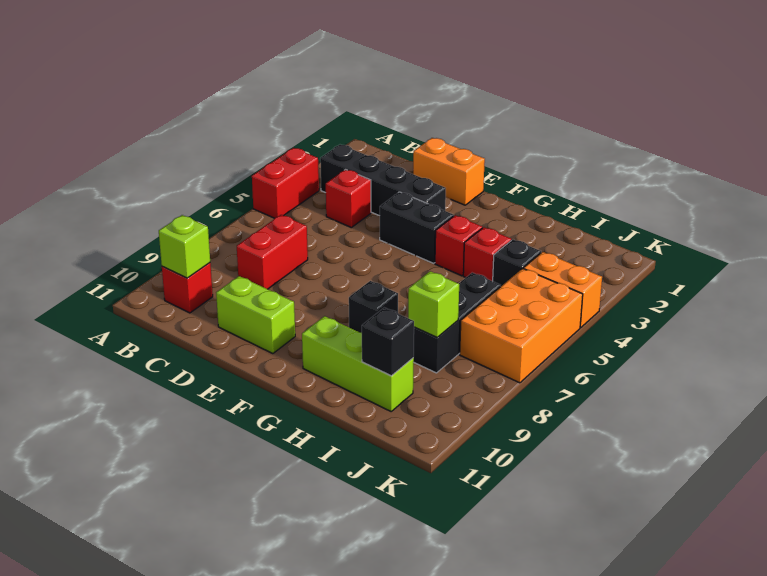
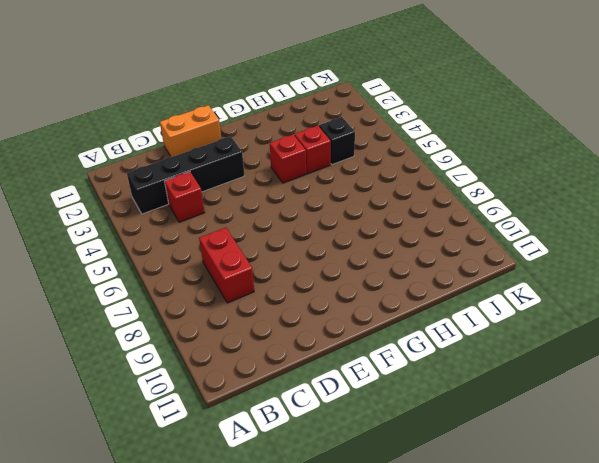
none -> red 1x2 brick [252,148,319,218]
none -> red 1x1 brick [162,263,213,313]
none -> lime 1x2 brick [216,276,295,354]

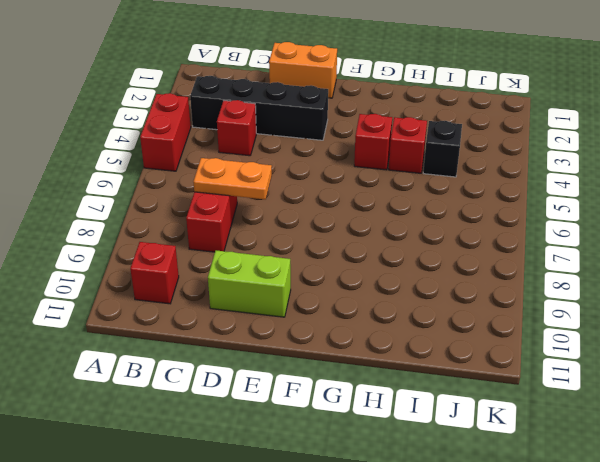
orange 1x2 plate [193,158,272,200] -> none
none -> black 1x2 brick [380,192,454,263]
none -> black 1x1 brick [349,281,398,333]
none -> lime 1x3 brick [302,316,414,411]

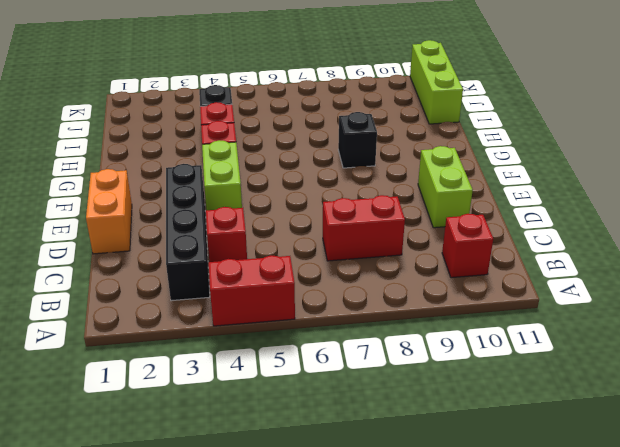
lime 1x2 brick [202,140,242,210] -> black 1x2 brick [380,192,454,263]
lime 1x3 brick [410,40,463,124] -> lime 1x3 brick moved to [302,316,414,411]
none -> black 1x3 brick [413,273,501,373]
none -> orange 1x2 brick [524,252,602,328]
none -> orange 2x3 brick [460,269,583,383]

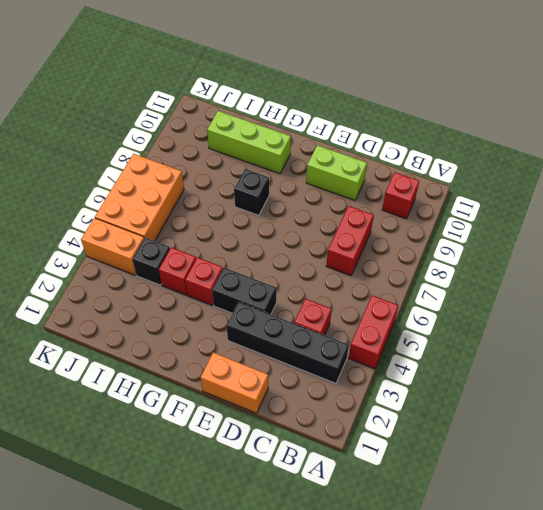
none -> black 1x3 brick [413,273,501,373]
none -> lime 1x1 brick [159,215,210,278]
none -> lime 1x1 brick [408,271,459,337]

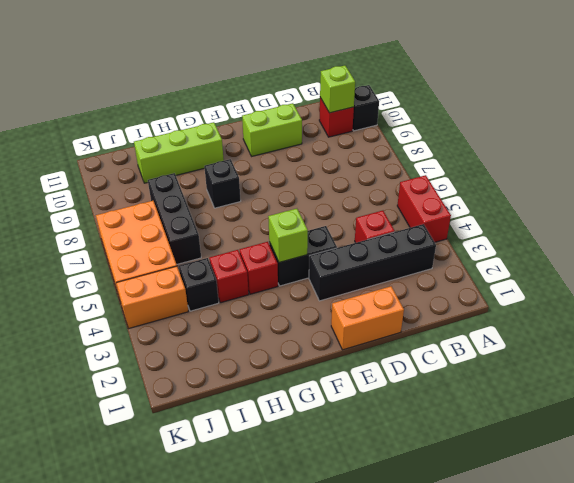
black 1x1 brick [353,85,379,131] -> black 1x1 brick moved to [362,308,414,376]
lime 1x1 brick [268,209,308,262] -> lime 1x1 brick moved to [408,271,459,337]
none -> red 1x2 brick [237,215,308,289]

